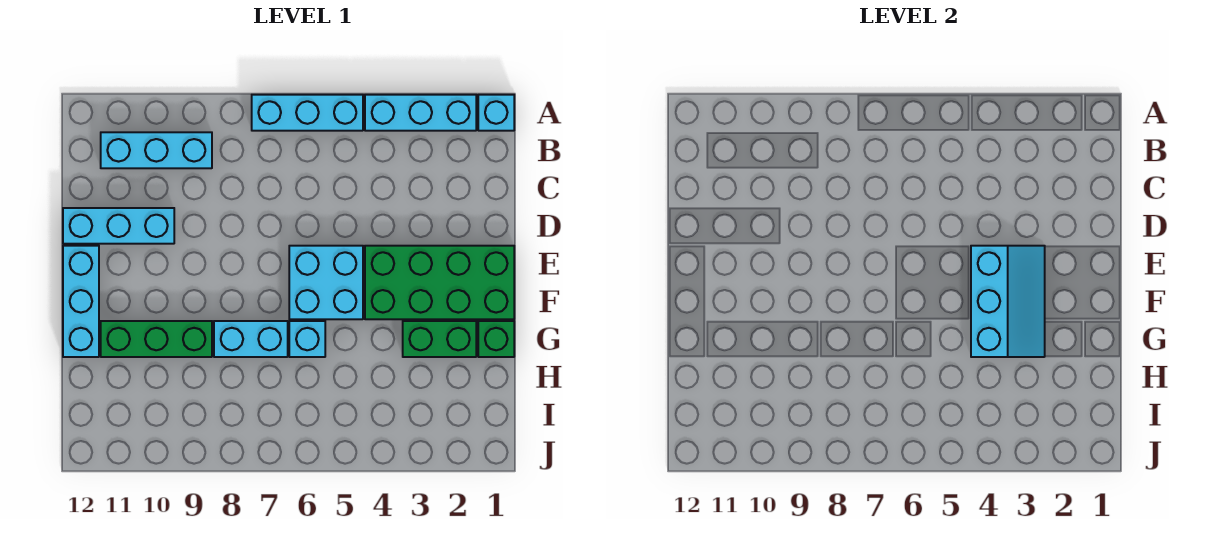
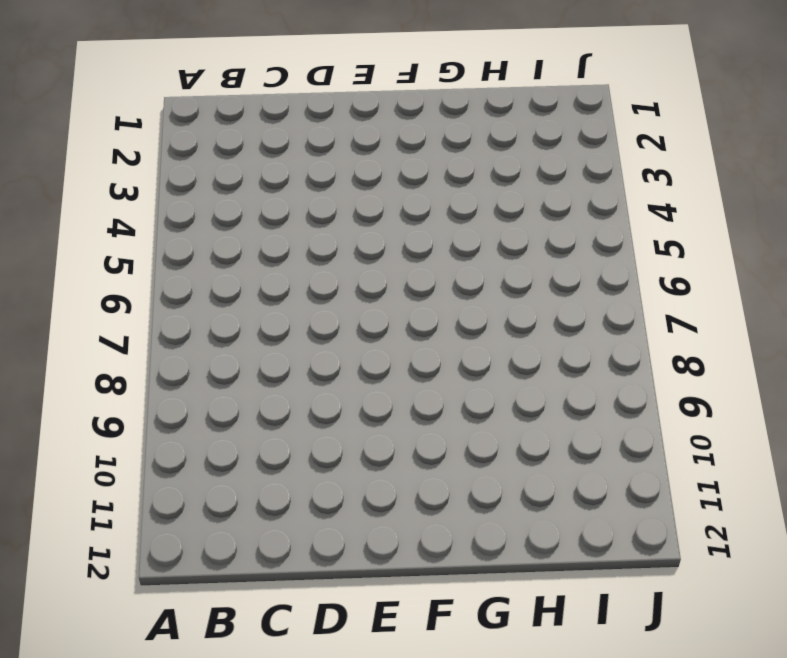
none -> cyan 1x1 brick [478,95,514,131]
none -> cyan 1x3 brick [365,95,476,131]
none -> cyan 1x3 brick [252,95,363,131]

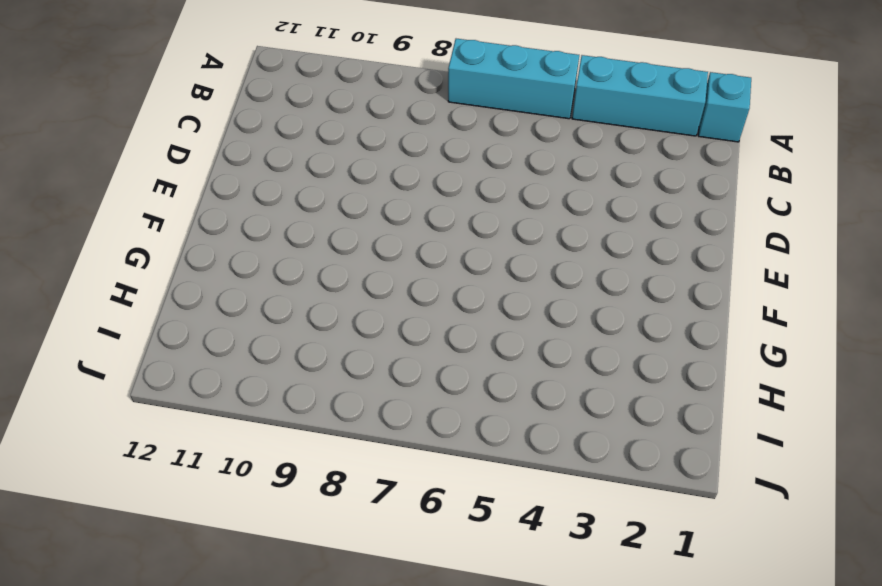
none -> cyan 1x3 brick [101,132,212,168]
none -> cyan 1x3 brick [63,208,174,244]
none -> green 2x4 brick [365,246,514,319]

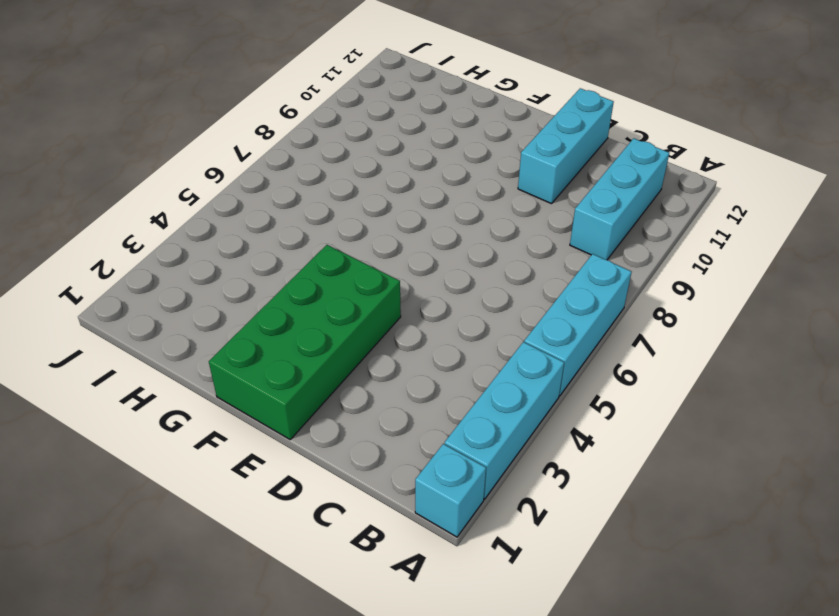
none -> cyan 2x2 brick [289,246,363,319]
none -> cyan 1x3 brick [63,246,99,357]
none -> green 1x1 brick [478,321,514,357]

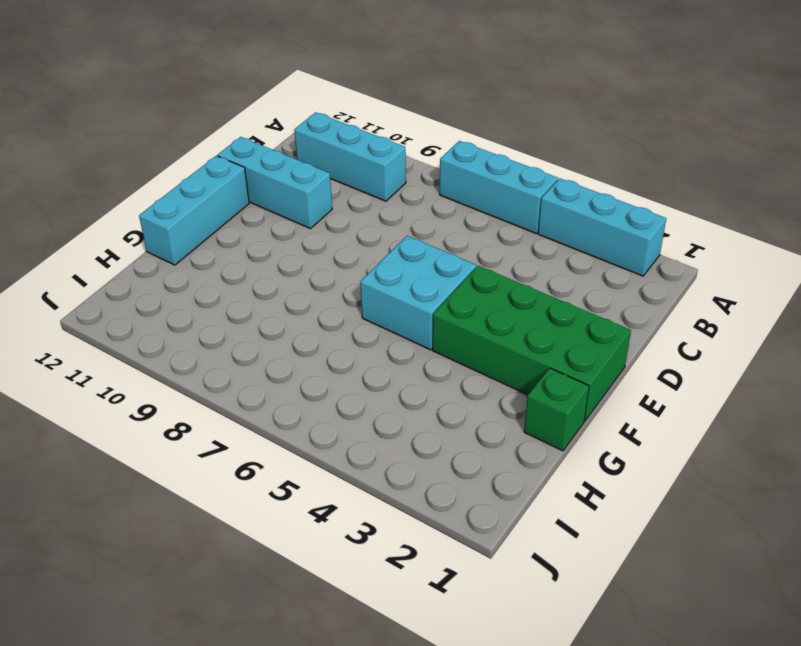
none -> cyan 1x1 brick [478,95,514,131]
none -> green 1x2 brick [403,321,476,357]
none -> cyan 1x1 brick [289,321,325,357]

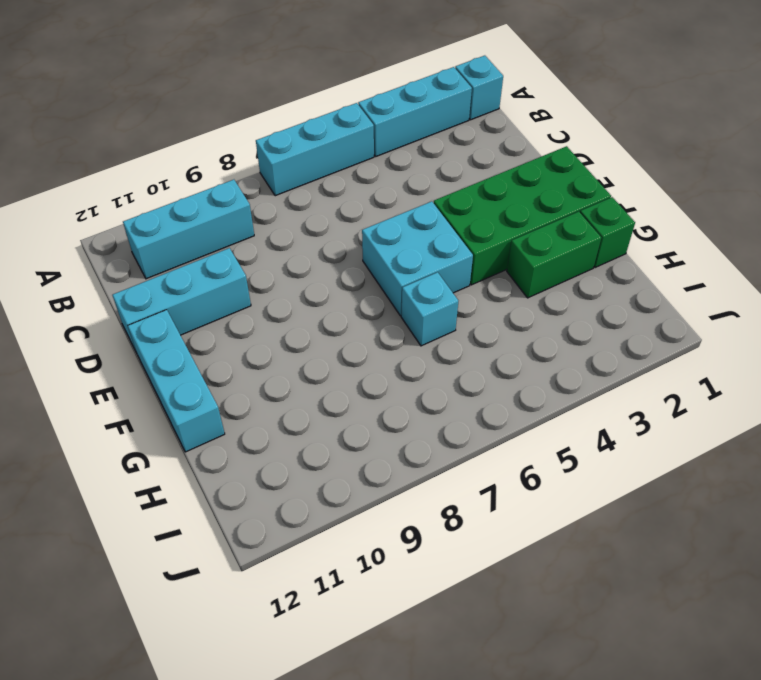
none -> cyan 1x2 brick [214,321,288,357]
none -> green 1x3 brick [101,321,212,357]
none -> cyan 2x3 slope [971,246,1045,357]

